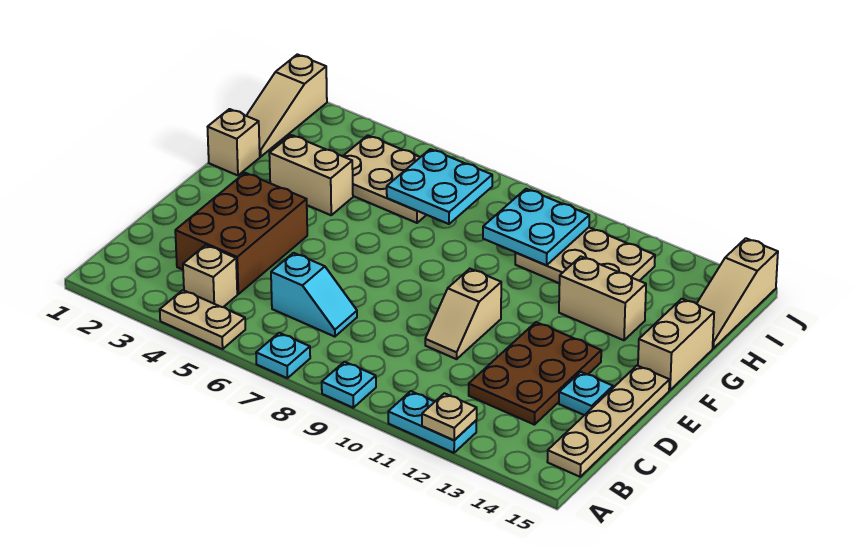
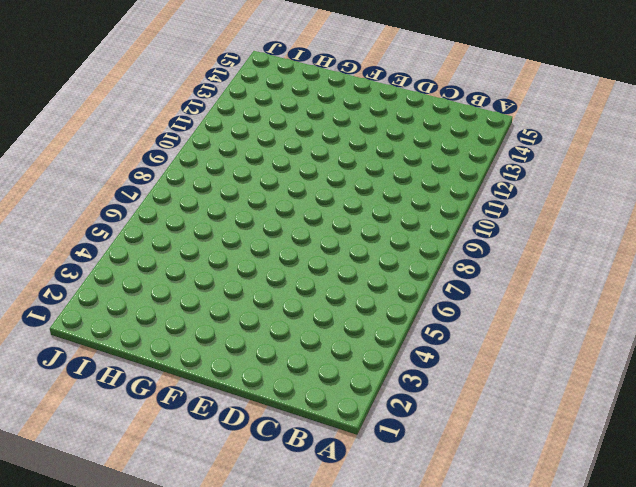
none -> tan 1x2 plate [160,290,245,349]
none -> cyan 1x1 plate [256,333,310,378]
none -> cyan 1x1 plate [322,362,376,408]

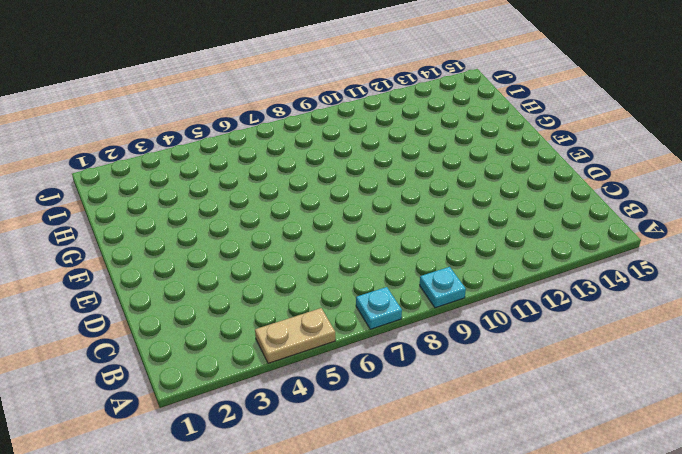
none -> cyan 1x2 plate [388,391,476,453]
none -> tan 1x1 brick [183,245,237,307]
none -> tan 1x4 plate [547,366,669,477]

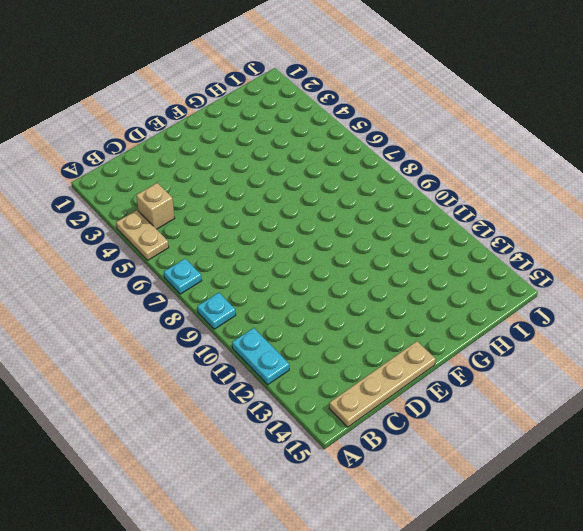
none -> brown 2x3 brick [175,173,307,294]
none -> cyan 1x2 slope [271,253,357,337]
none -> brown 2x3 plate [469,322,601,425]

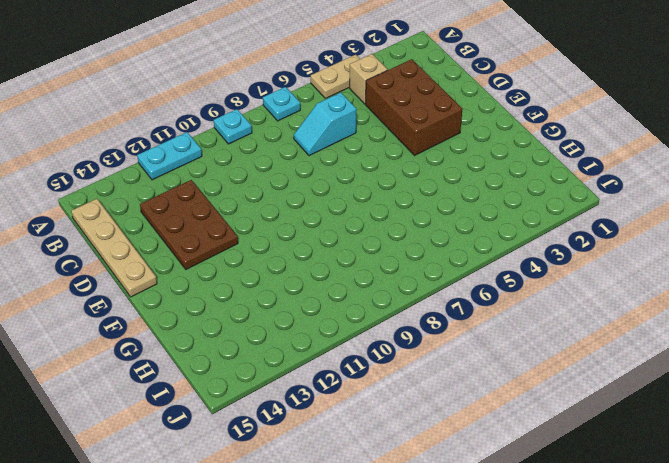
none -> tan 1x2 slope [425,269,501,359]
none -> cyan 1x1 plate [559,372,613,415]
none -> tan 1x2 brick [638,299,714,390]

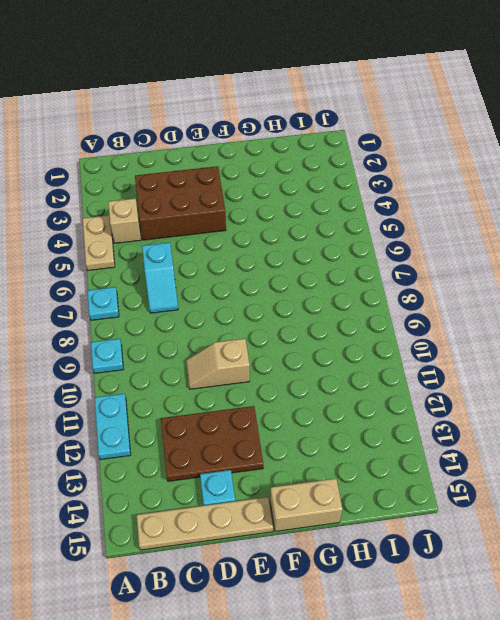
none -> tan 1x1 brick [208,109,260,175]
none -> tan 1x2 brick [269,135,353,215]
none -> tan 1x2 brick [559,256,646,340]

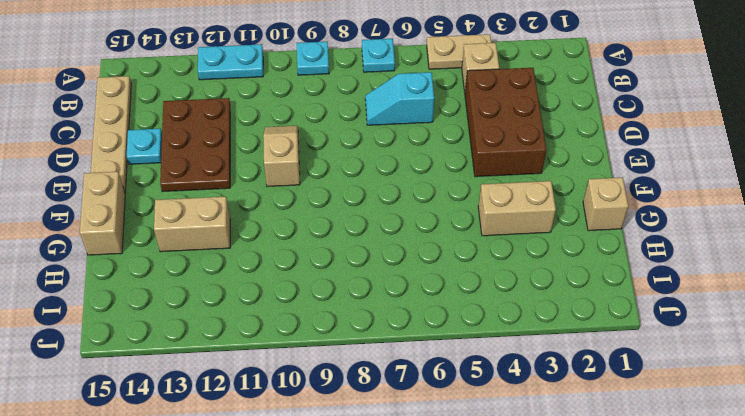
none -> tan 1x3 slope [246,54,327,157]
none -> tan 2x3 plate [343,135,426,223]
none -> tan 2x3 plate [515,228,655,283]

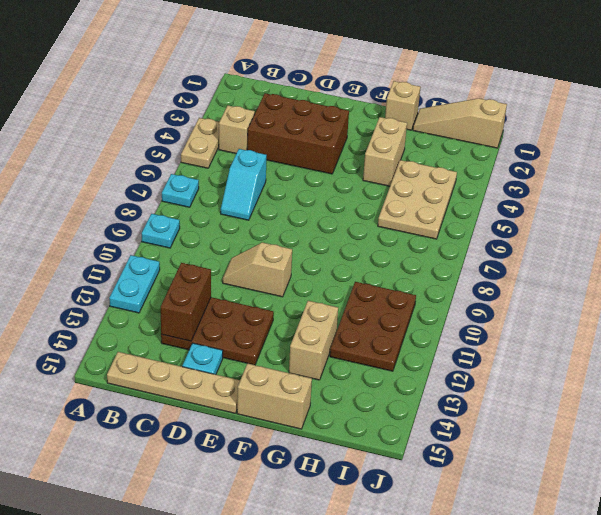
brown 1x2 brick [161,263,211,341] -> none
brown 2x3 plate [330,282,416,371] -> tan 2x3 plate [515,228,655,283]
none -> tan 1x3 slope [697,238,778,349]
none -> tan 1x1 plate [422,393,477,440]
none -> cyan 2x2 plate [387,149,492,224]

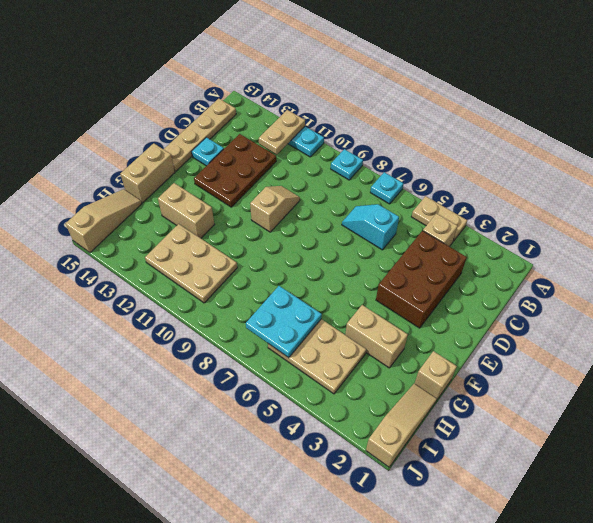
tan 1x2 plate [259,110,305,155] -> tan 1x1 plate [422,393,477,440]
none -> cyan 2x2 plate [483,189,589,265]

